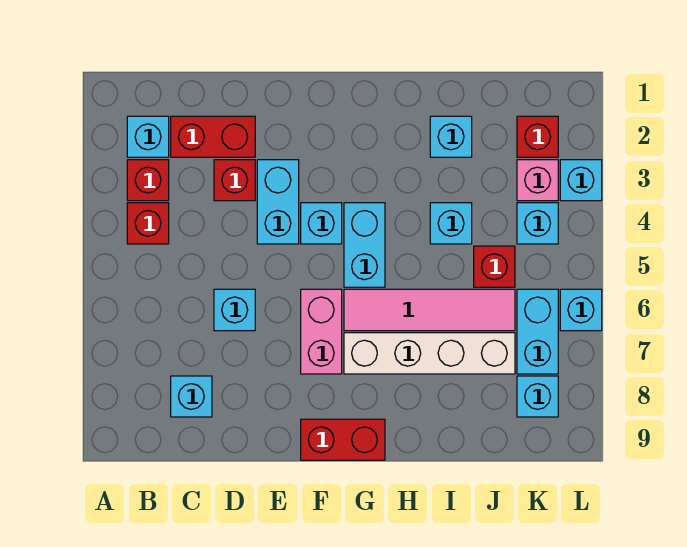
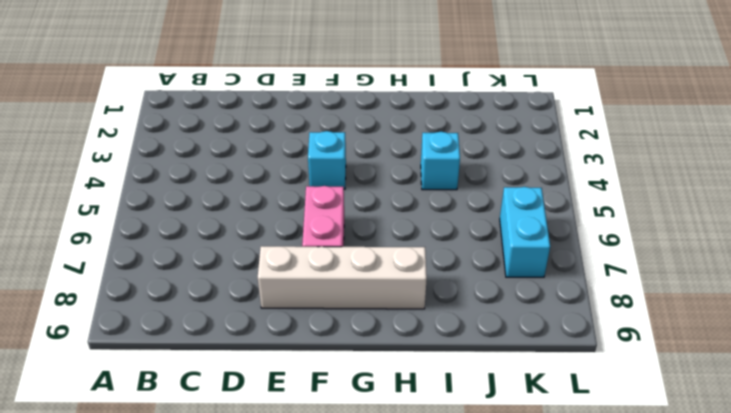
white 1x4 brick [258,246,427,309] -> white 1x4 brick moved to [344,333,515,374]
none -> cyan 1x1 brick [127,116,169,157]
none -> red 1x1 brick [127,160,169,201]
none -> red 1x1 brick [127,203,169,244]

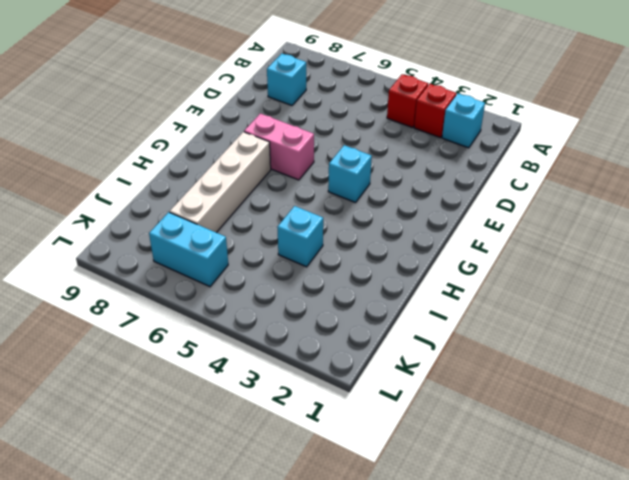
none -> red 1x2 brick [171,116,255,157]
none -> red 1x1 brick [214,160,255,201]
none -> cyan 1x1 brick [214,289,255,331]

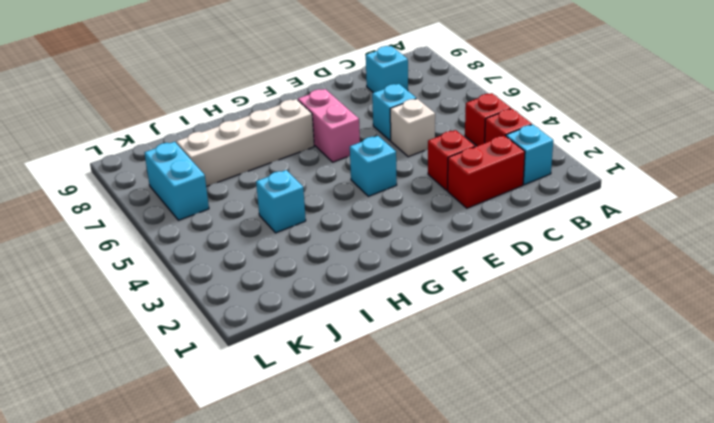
white 1x1 brick [390,99,435,157] -> none
none -> cyan 1x2 brick [257,160,299,244]
none -> red 1x2 brick [301,419,385,460]
none -> cyan 1x2 brick [344,203,385,287]

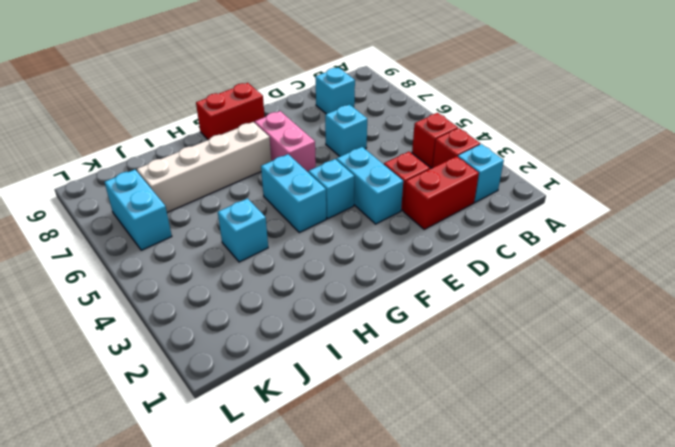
none -> pink 1x4 tile [344,289,515,331]
none -> cyan 1x1 brick [430,116,472,157]
none -> red 1x1 brick [474,246,515,287]

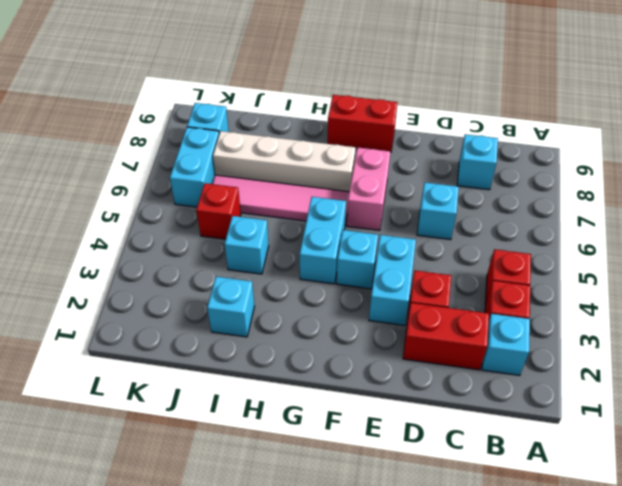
none -> red 1x1 brick [517,116,558,157]
none -> pink 1x1 brick [517,160,558,201]
none -> cyan 1x1 brick [517,203,558,244]

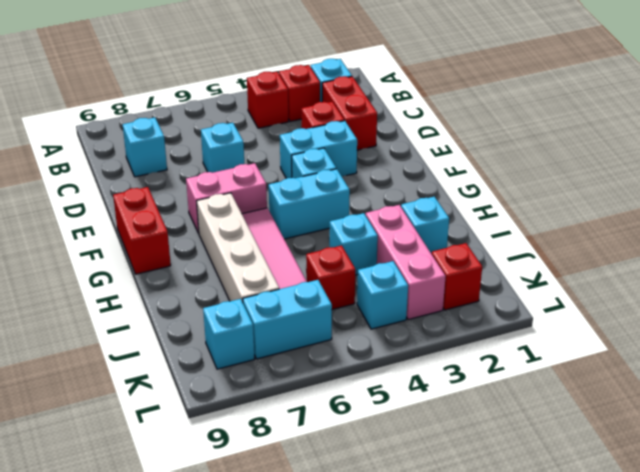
pink 1x3 brick [366,205,446,320] -> pink 1x1 brick [517,160,558,201]
none -> cyan 1x1 brick [560,160,602,201]
none -> cyan 1x1 brick [560,289,602,331]

